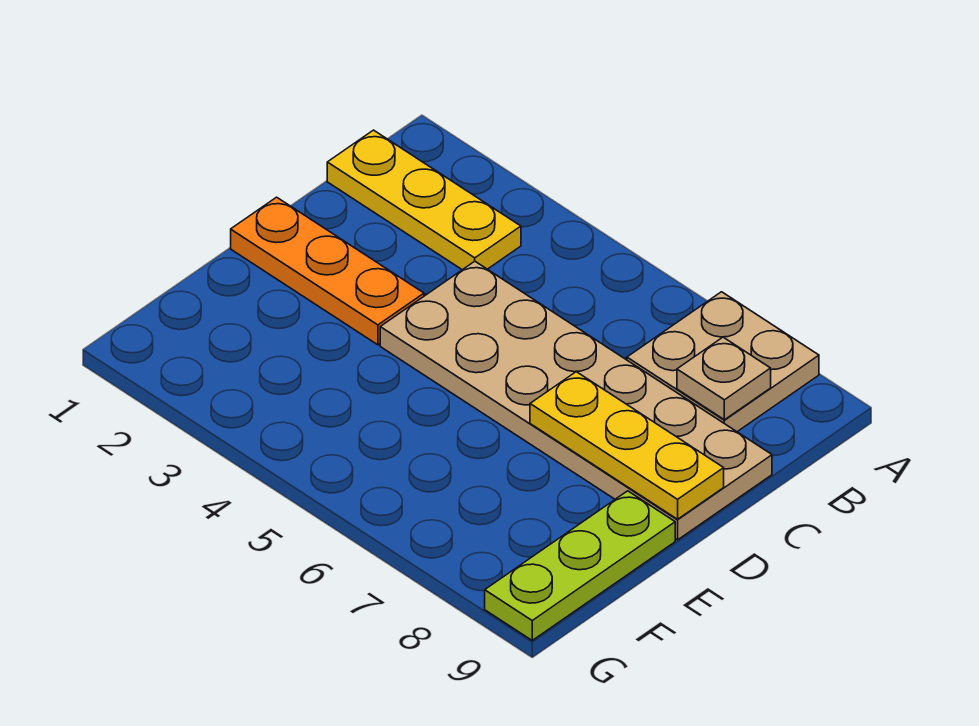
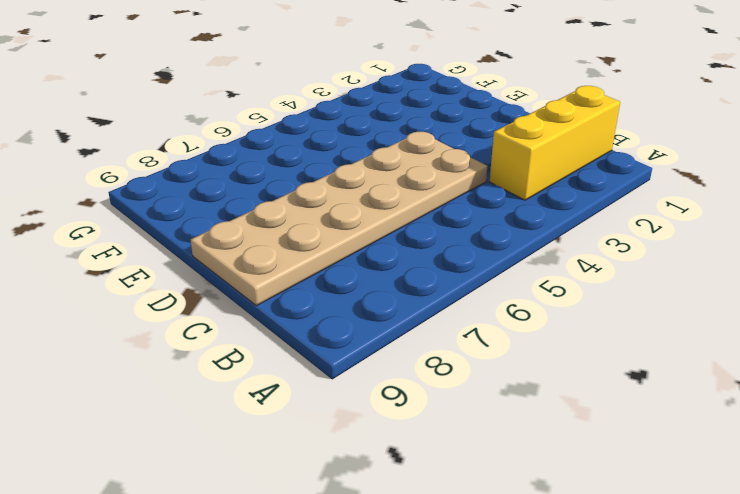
yellow 1x3 brick [489,86,620,200] -> yellow 1x3 plate [327,130,521,270]
none -> tan 2x2 plate [627,292,819,432]
none -> orange 1x3 plate [231,197,424,345]

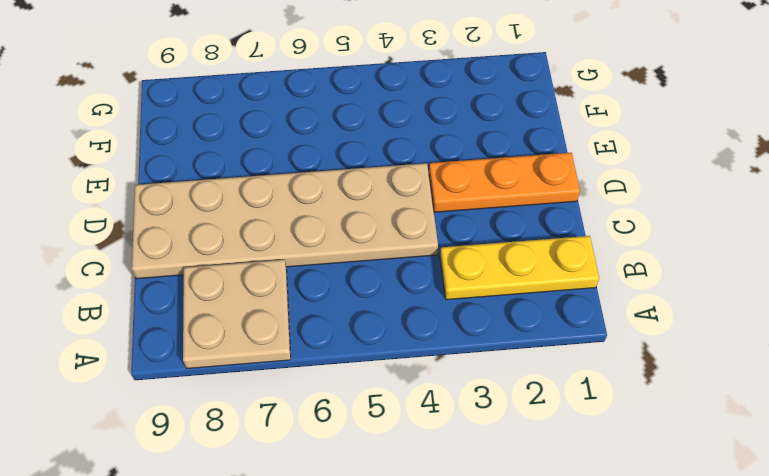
none -> lime 1x3 plate [485,491,675,640]
none -> tan 1x1 plate [677,337,771,420]

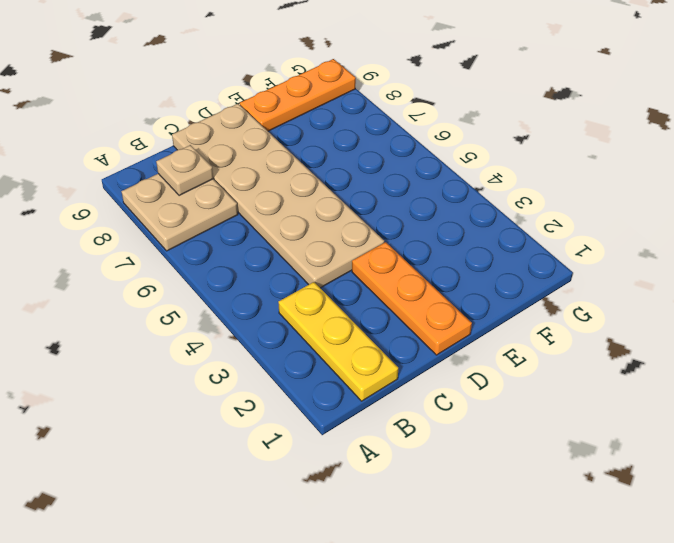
orange 1x3 plate [240,59,356,131] -> lime 1x3 plate [485,491,675,640]
none -> yellow 1x3 plate [530,372,724,519]

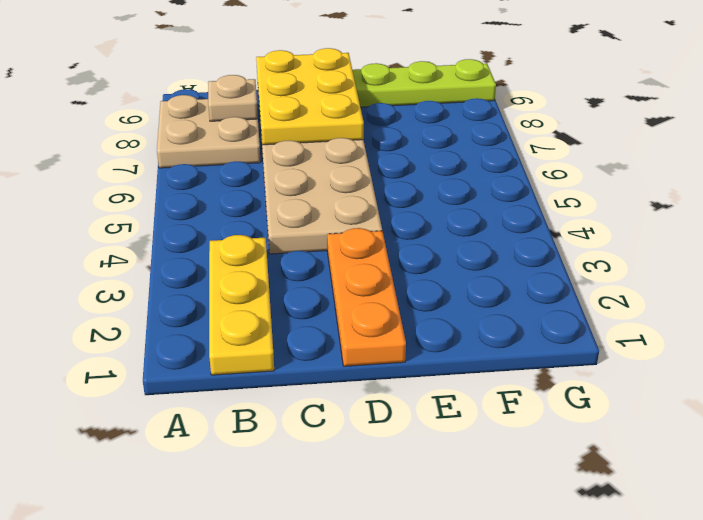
yellow 2x3 plate [256,48,364,145] -> yellow 1x3 plate [530,372,724,519]

